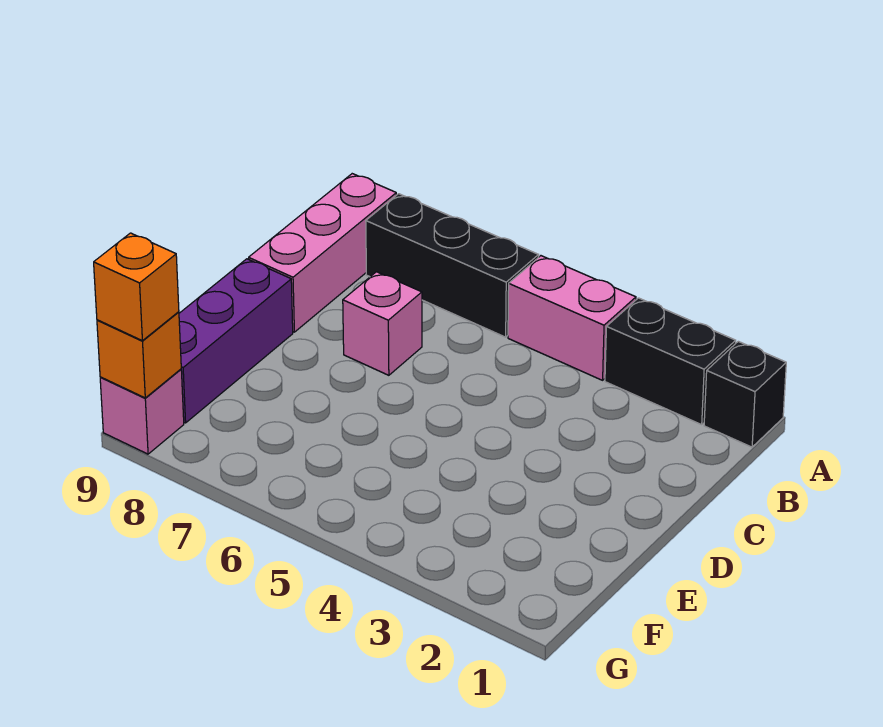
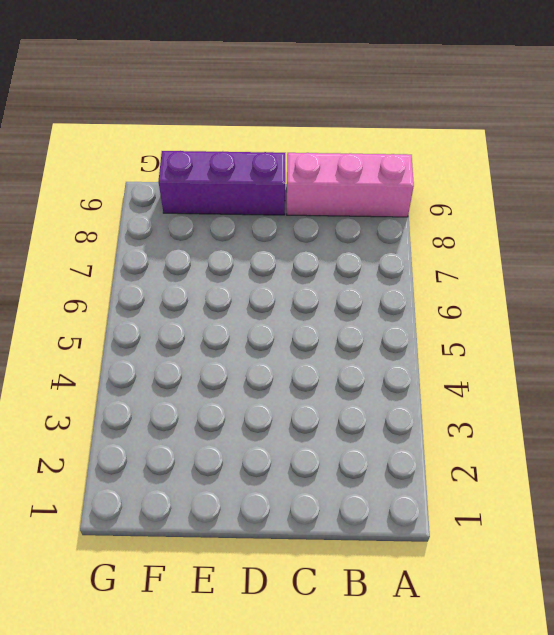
none -> black 1x1 brick [704,341,786,447]
none -> black 1x2 brick [605,298,736,425]

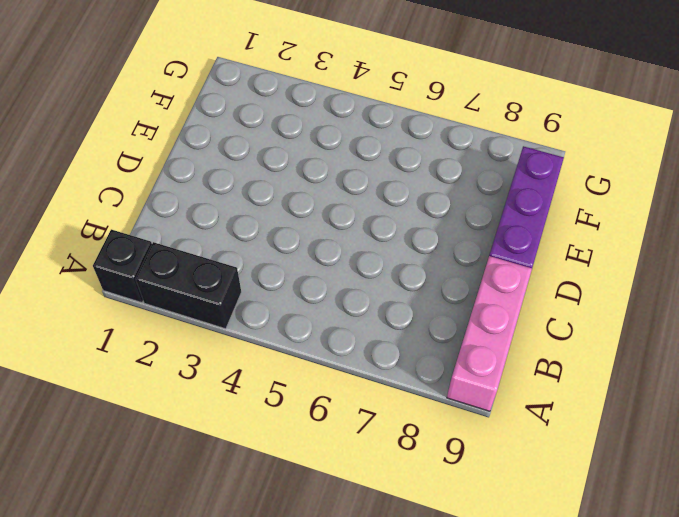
none -> pink 1x2 brick [508,256,636,380]
none -> black 1x3 brick [366,194,539,337]

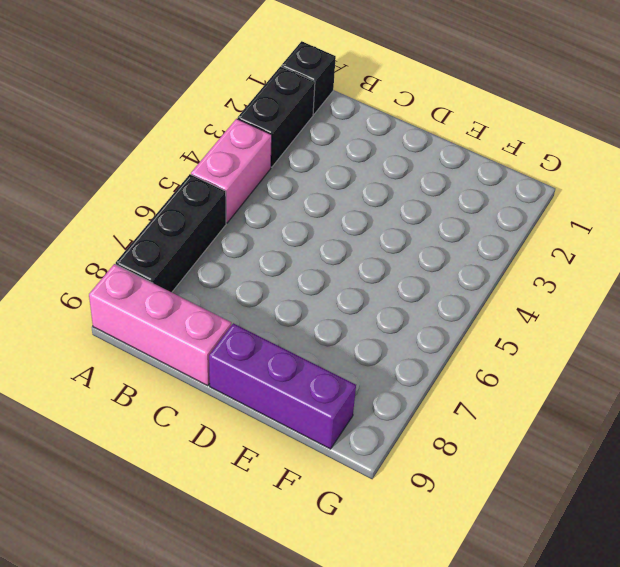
none -> pink 1x1 brick [343,272,422,375]
none -> pink 1x1 brick [100,369,184,454]

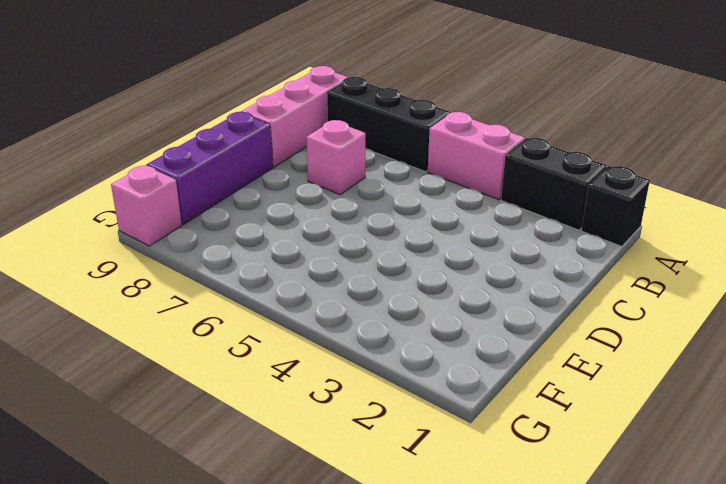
none -> orange 1x1 brick [97,312,181,398]
none -> orange 1x1 brick [94,233,179,341]

